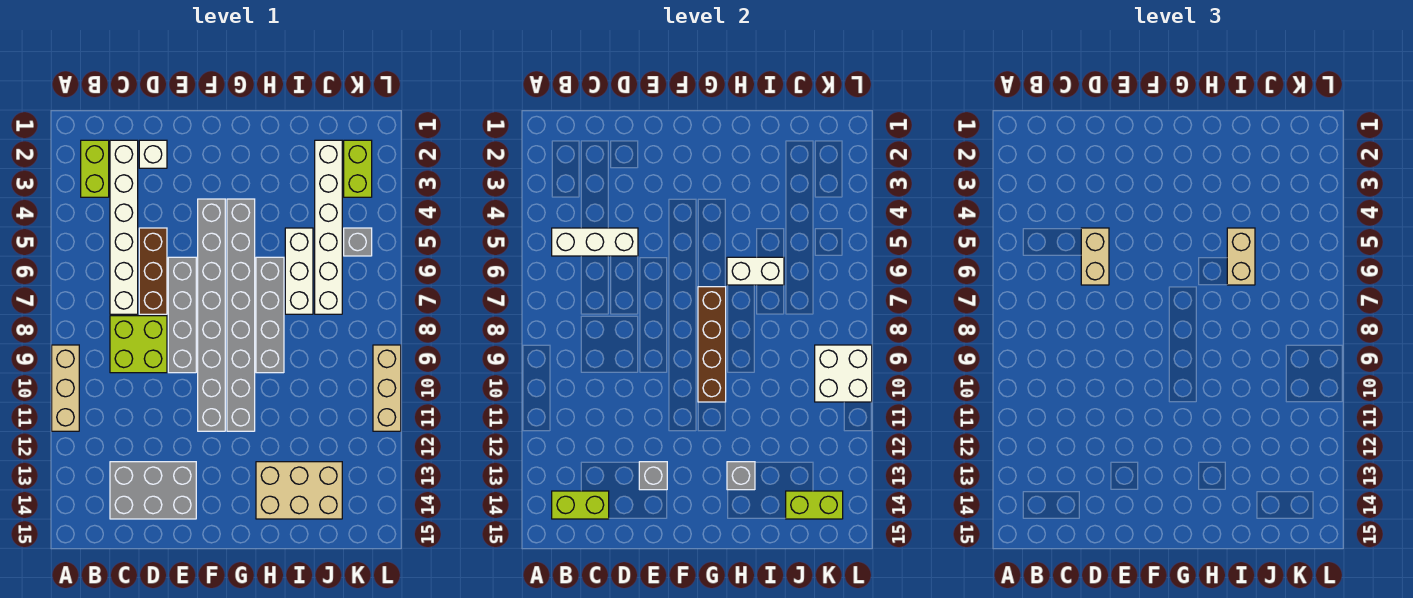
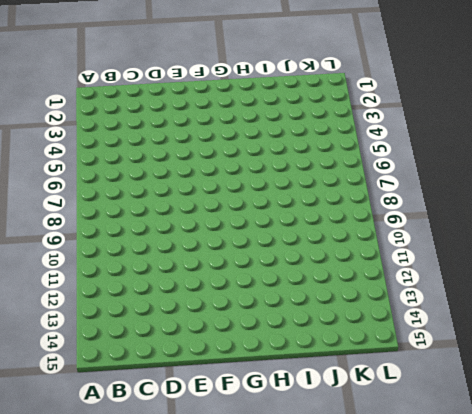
none -> tan 1x3 brick [52,345,79,431]
none -> lime 1x2 brick [81,140,109,197]
none -> white 1x6 brick [110,140,138,314]

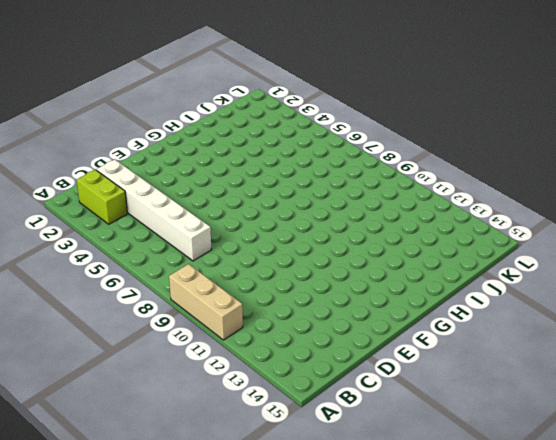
none -> lime 2x2 brick [110,316,167,373]
none -> grey 2x3 brick [110,462,196,519]
none -> white 1x1 brick [139,140,167,168]

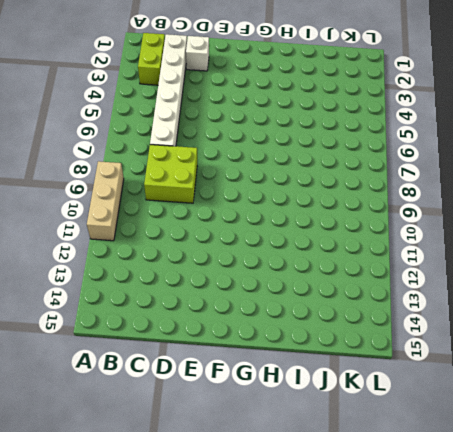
none -> grey 2x3 brick [110,462,196,519]
none -> brown 1x3 brick [139,228,167,314]
none -> grey 1x4 brick [168,257,196,373]

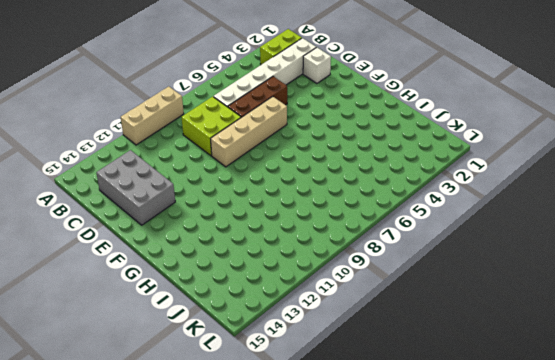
tan 1x4 brick [211,97,287,167] -> grey 1x4 brick [168,257,196,373]
none -> grey 1x8 brick [198,199,225,431]
none -> grey 1x8 brick [227,199,255,431]
none -> grey 1x4 brick [256,257,284,373]

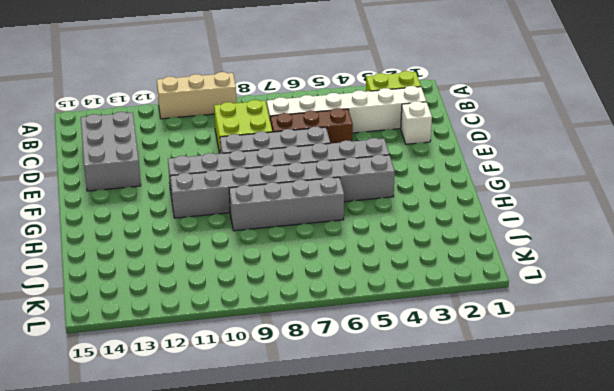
none -> tan 2x3 brick [256,462,342,519]
none -> white 1x3 brick [285,228,313,314]
none -> white 1x6 brick [315,140,342,314]

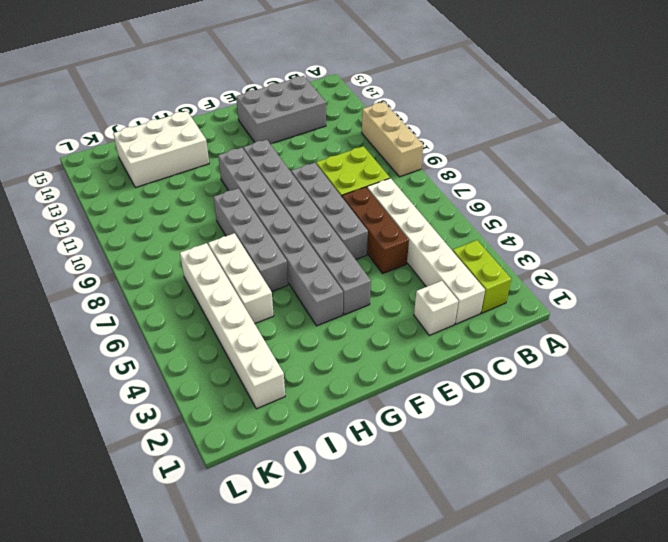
white 2x3 brick [113,111,209,188] -> tan 2x3 brick [256,462,342,519]
none -> lime 1x2 brick [344,140,372,197]
none -> grey 1x1 brick [344,228,372,256]
none -> tan 1x3 brick [373,345,401,431]

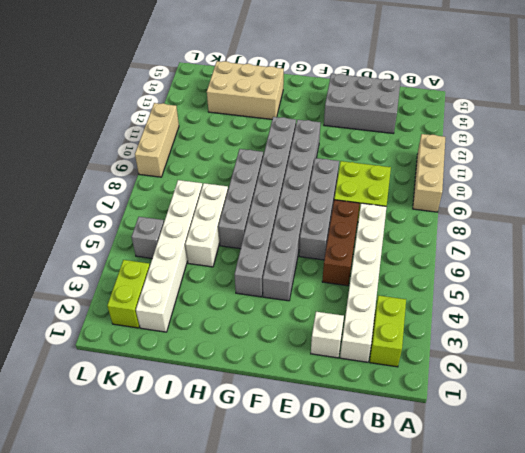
none -> white 1x3 brick [552,228,638,256]
none -> lime 1x2 brick [552,491,609,519]
none -> grey 1x1 brick [639,462,667,490]

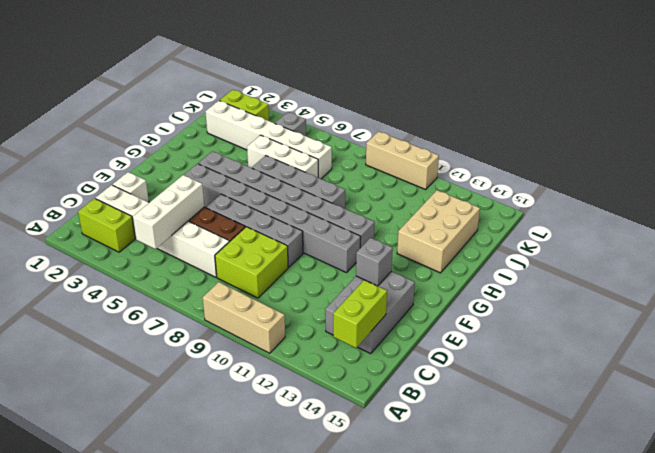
none -> brown 1x4 brick [698,287,726,402]
none -> white 1x2 brick [727,257,784,285]
none -> grey 1x1 brick [727,462,755,490]

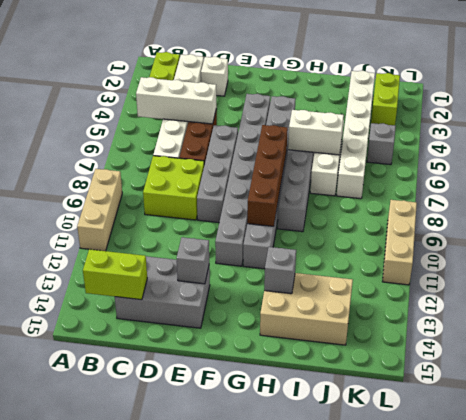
none -> lime 1x2 brick [786,491,843,519]
none -> white 2x2 brick [815,345,872,402]
none -> tan 1x2 brick [1081,228,1109,285]

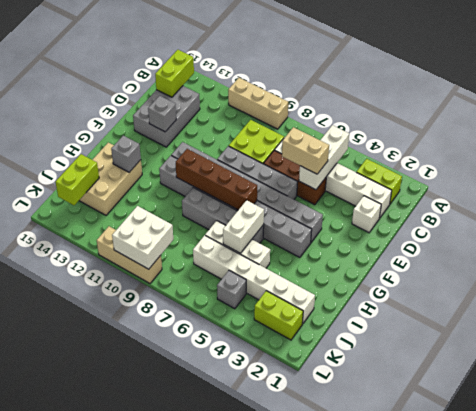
none -> tan 1x2 brick [1227,228,1255,285]

